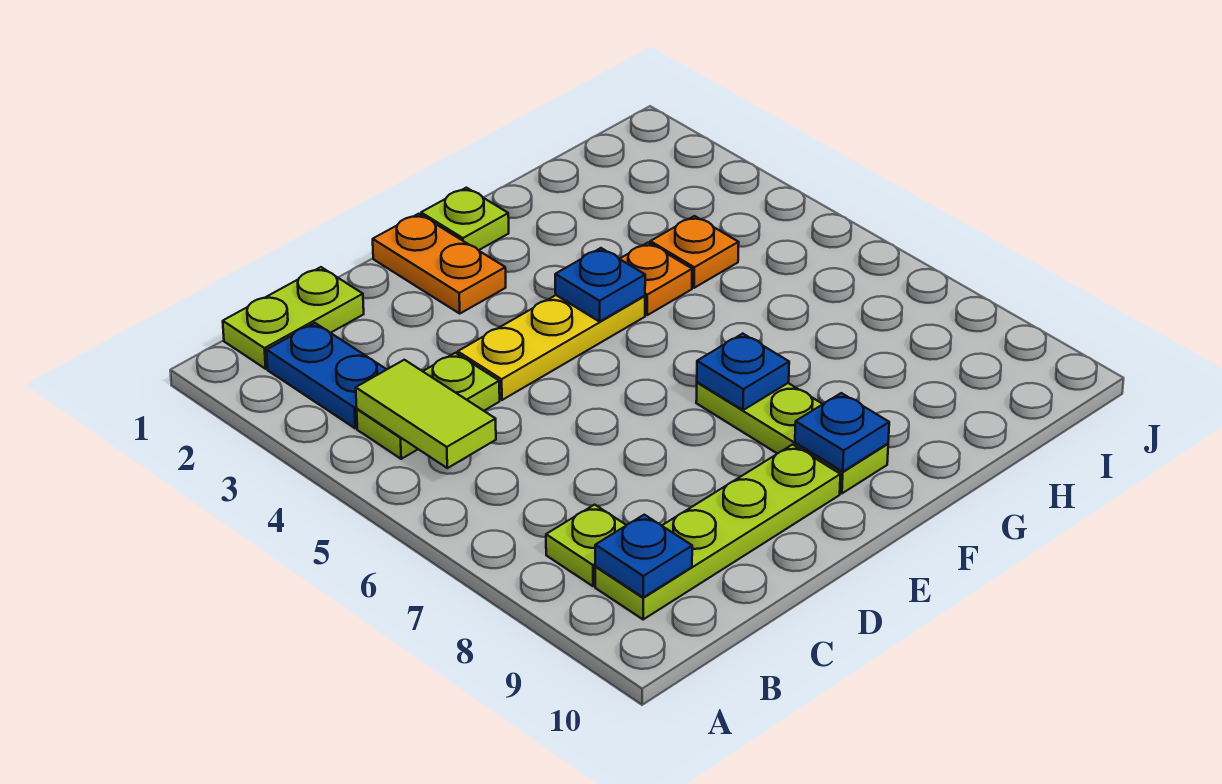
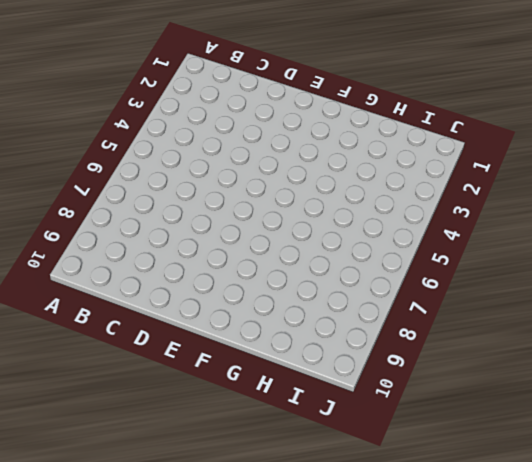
none -> lime 1x2 plate [223,267,364,369]
none -> blue 1x2 plate [267,323,387,428]
none -> lime 1x2 plate [357,353,500,459]

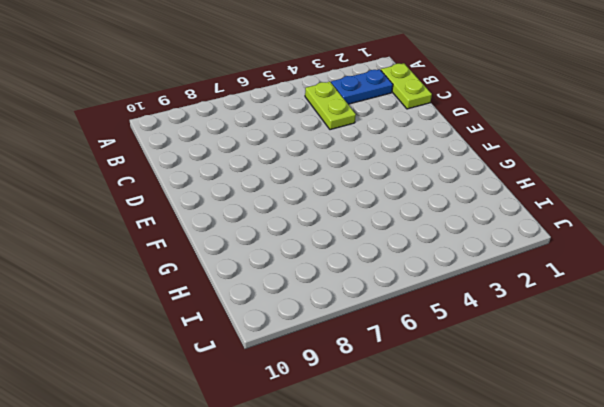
none -> lime 1x1 plate [546,505,626,586]
none -> lime 1x4 plate [595,445,840,619]
none -> yellow 1x3 plate [458,295,645,400]

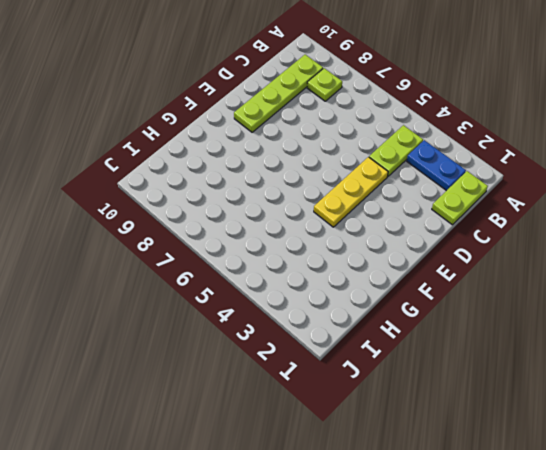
none -> orange 1x2 plate [373,214,506,313]
none -> lime 1x1 plate [421,188,509,250]
none -> lime 1x3 plate [696,382,888,493]

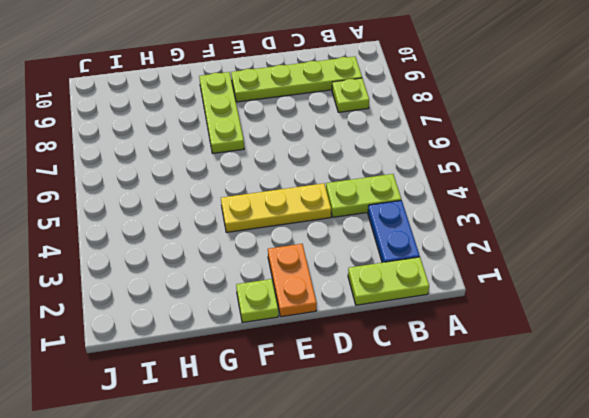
none -> orange 1x1 plate [620,243,692,315]
none -> orange 1x1 plate [650,216,739,288]
none -> lime 1x2 tile [356,360,496,468]

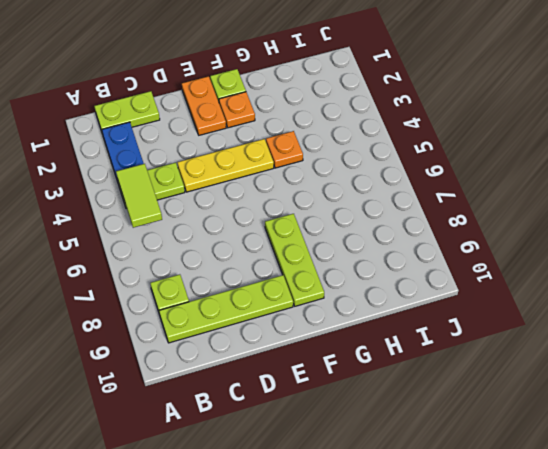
orange 1x1 plate [219,92,255,128] -> orange 1x1 plate moved to [650,216,739,288]
none -> blue 1x1 plate [595,515,692,597]
none -> blue 1x1 plate [555,248,645,322]
none -> blue 1x1 plate [697,334,789,410]

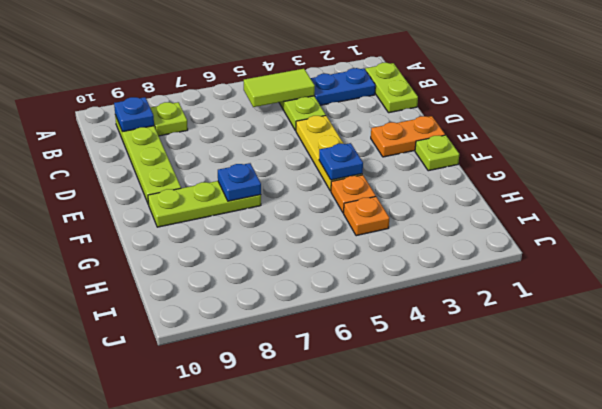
none -> blue 1x1 plate [795,393,889,472]

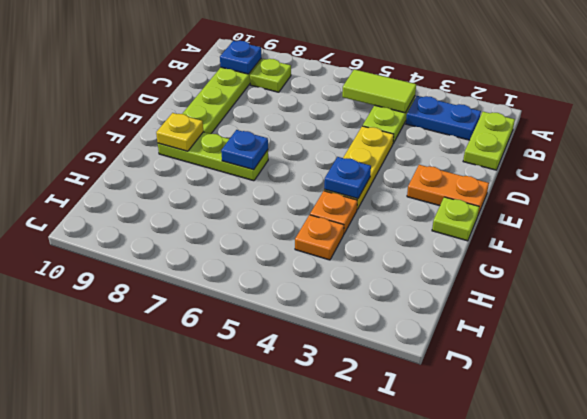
yellow 1x1 plate [156,113,203,151] -> blue 1x1 plate [795,393,889,472]

